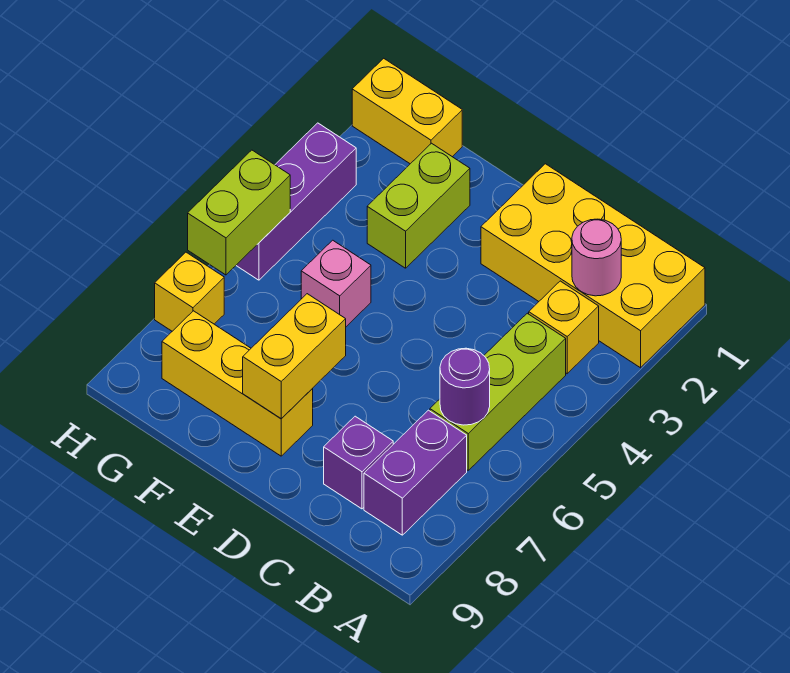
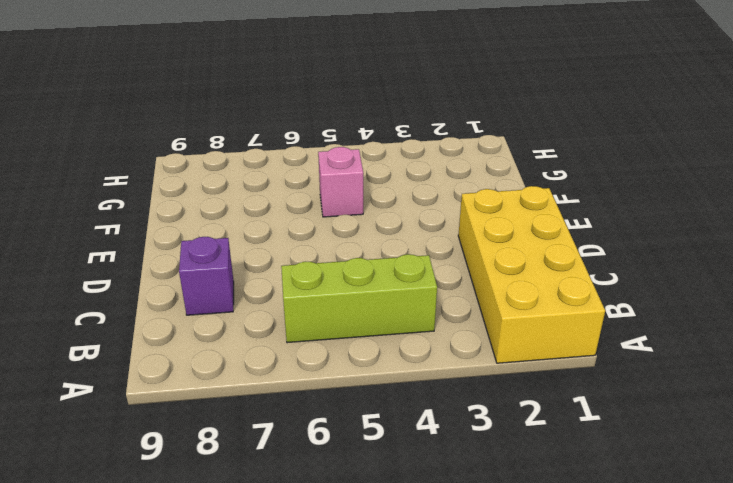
none -> yellow 1x1 brick [529,281,599,374]
none -> purple 1x2 brick [364,410,467,535]
none -> yellow 1x3 brick [162,311,313,456]

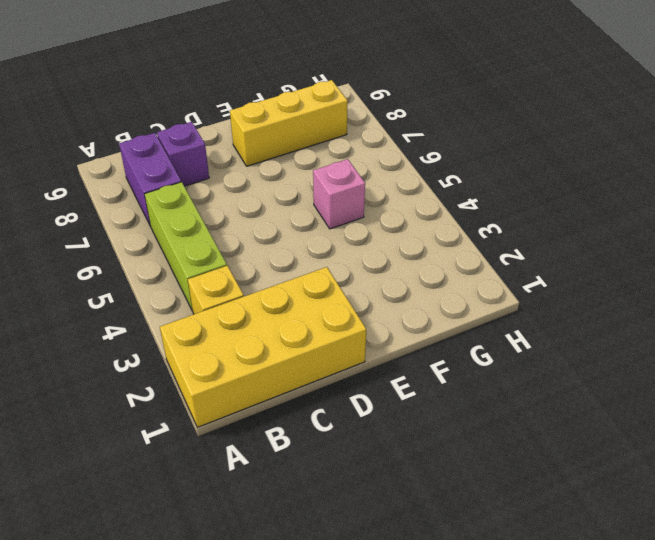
none -> lime 1x2 brick [367,143,470,268]
none -> yellow 1x2 brick [352,58,462,164]
none -> purple 1x3 brick [236,123,356,280]

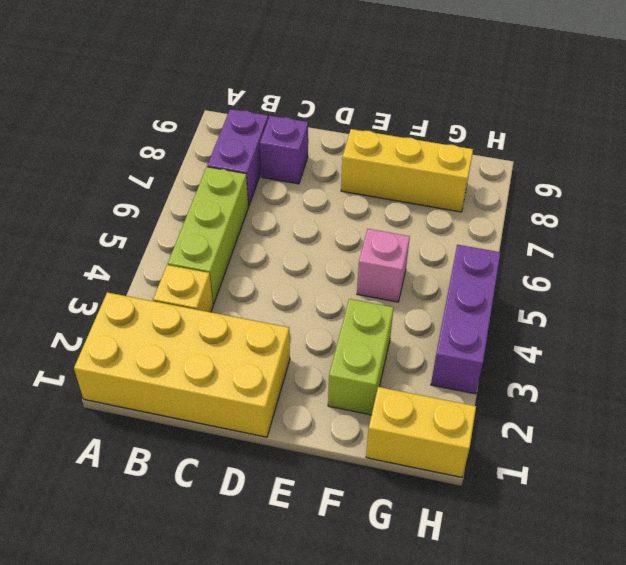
none -> yellow 1x1 brick [155,252,224,331]
none -> pink 1x1 round brick [572,219,621,296]
none -> purple 1x1 round brick [440,348,490,425]

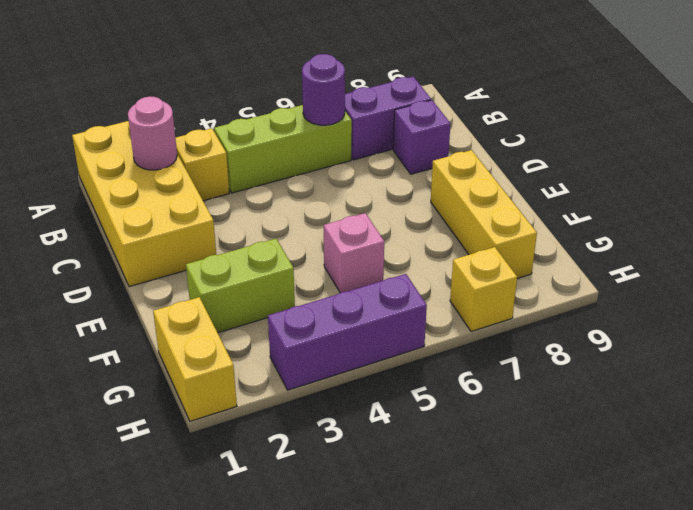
none -> yellow 1x2 brick [243,294,346,419]
none -> lime 1x2 brick [188,150,290,275]

